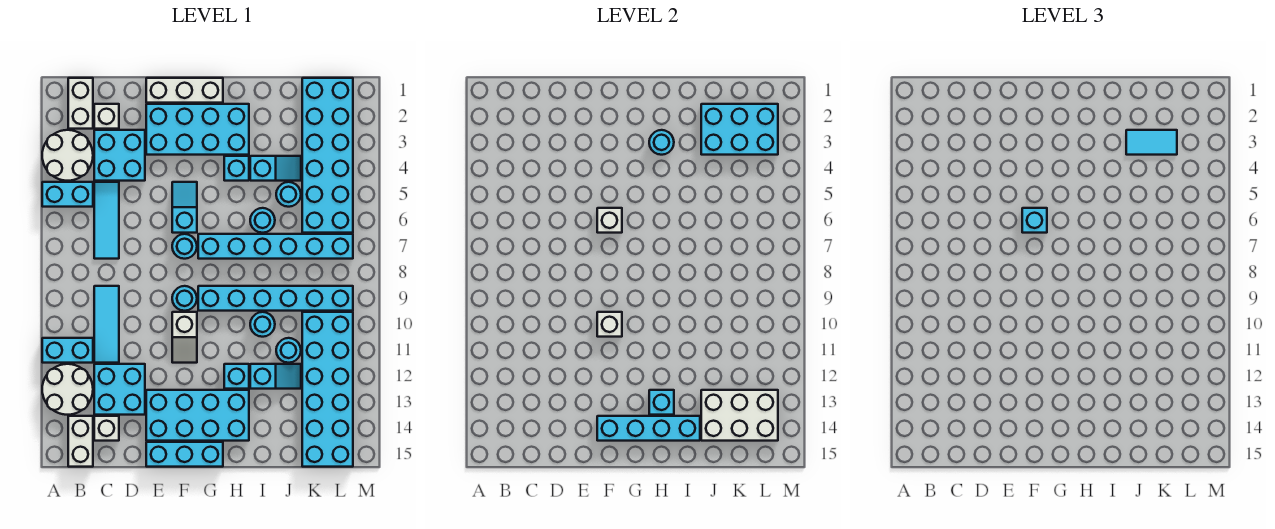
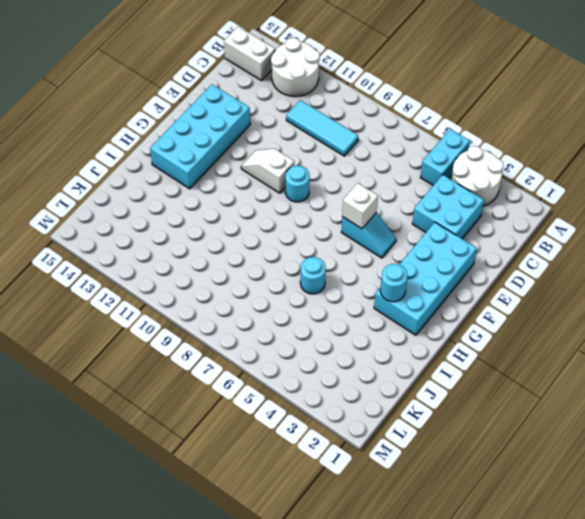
none -> cyan 1x2 brick [42,338,93,363]
none -> white 1x2 brick [68,78,93,129]
none -> white 1x1 brick [94,104,119,129]
none -> cyan 1x3 tile [94,182,119,259]

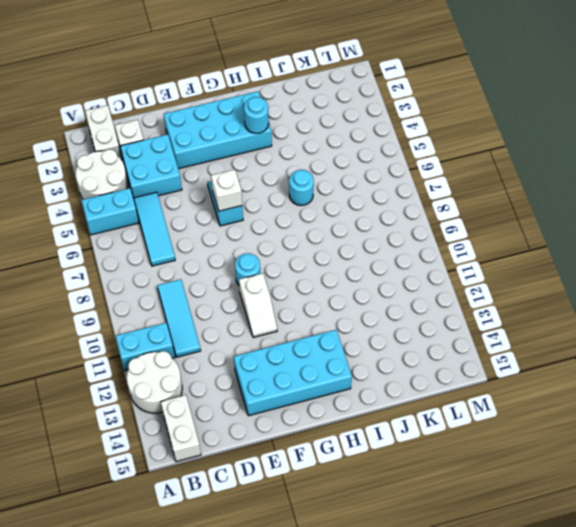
none -> cyan 2x2 brick [94,364,145,415]
none -> white 1x1 brick [94,416,119,441]
none -> white 1x3 brick [146,78,223,103]
none -> cyan 1x3 brick [146,442,223,467]

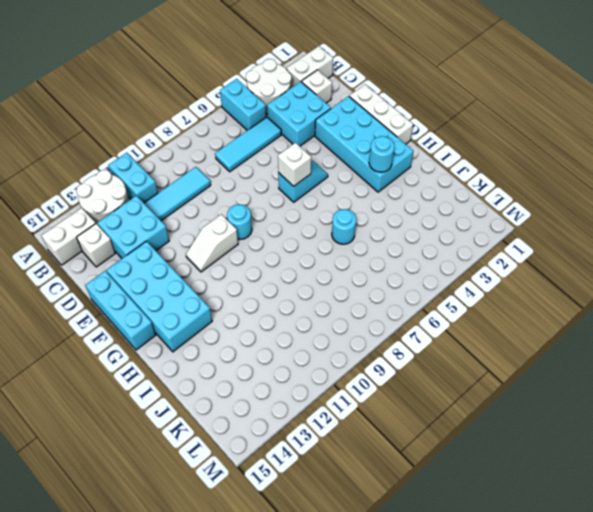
none -> cyan 1x1 round brick [172,234,197,259]
none -> cyan 1x6 brick [198,234,353,259]
none -> cyan 1x6 brick [198,286,353,311]
none -> cyan 1x1 brick [224,156,249,181]

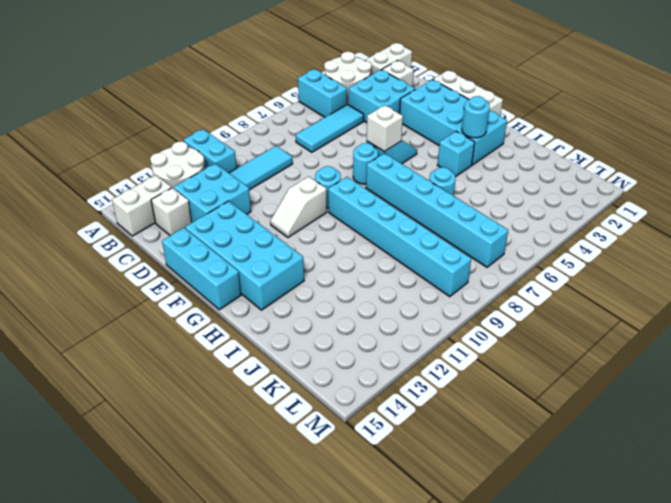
none -> cyan 1x1 brick [224,364,249,389]
none -> cyan 1x2 slope [250,156,301,181]
none -> cyan 1x1 round brick [250,312,275,337]
none -> cyan 1x2 slope [250,364,301,389]

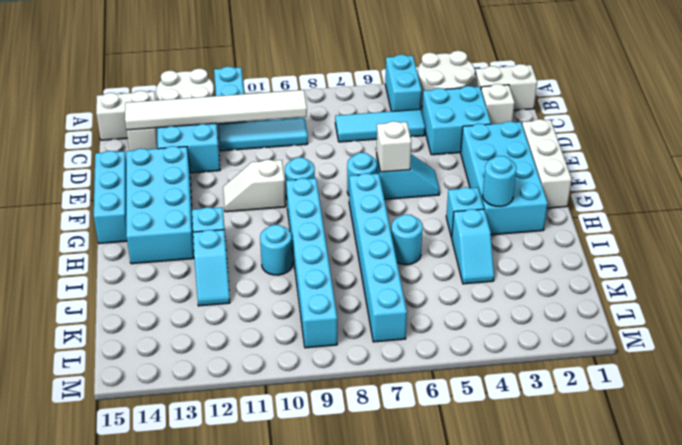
white 1x6 tile [125,90,307,130] -> none
none -> cyan 1x1 round brick [276,182,301,207]
none -> cyan 1x1 round brick [276,338,301,363]
none -> cyan 2x6 brick [302,78,353,233]
none -> cyan 2x6 brick [302,312,353,467]

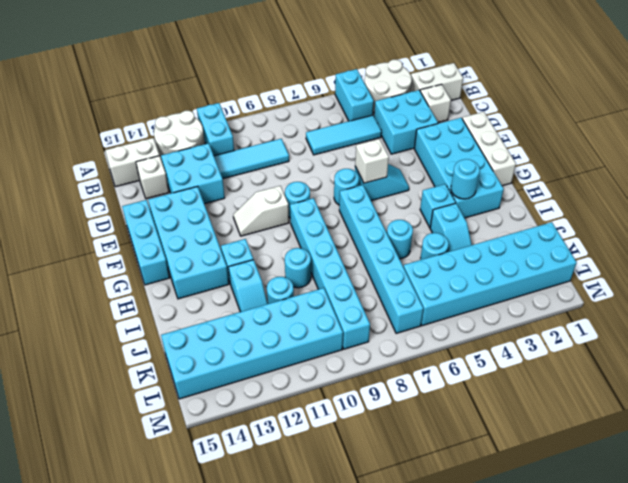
none -> white 1x1 brick [597,312,622,337]
none -> cyan 1x4 brick [597,416,700,441]
none -> cyan 1x1 brick [649,390,674,415]
none -> cyan 2x3 brick [701,104,778,155]

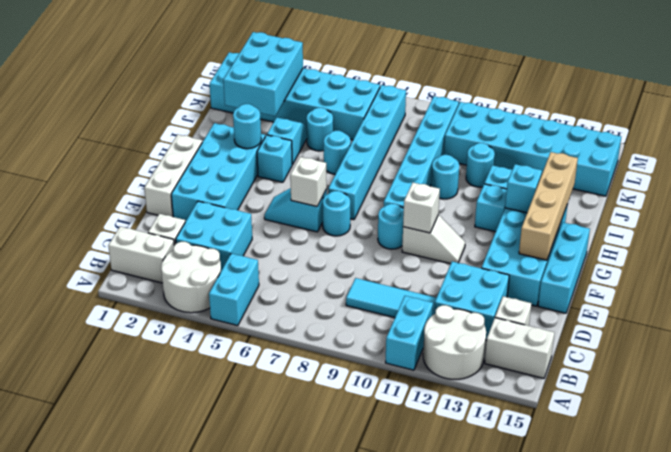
tan 1x4 brick [519,152,578,260] -> cyan 1x4 brick [597,416,700,441]
none -> cyan 1x3 tile [94,182,119,259]
none -> white 2x3 brick [701,390,778,441]
none -> cyan 1x1 brick [1022,208,1047,233]
none -> cyan 1x2 tile [1126,130,1177,155]

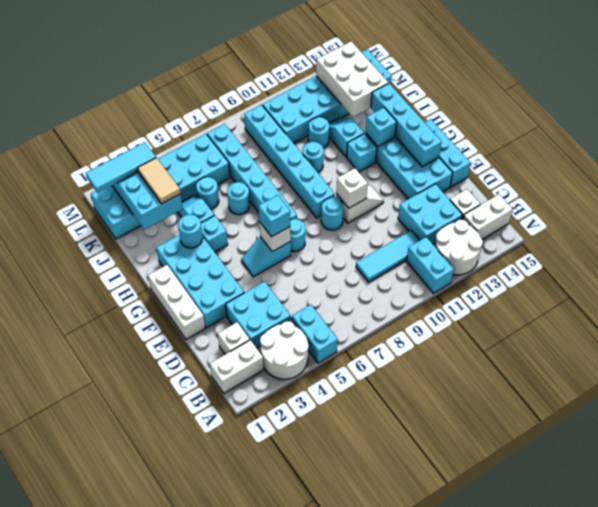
tan 1x2 tile [138,158,181,204] -> cyan 1x2 tile [1126,130,1177,155]
cyan 1x3 tile [86,142,156,193] -> cyan 1x3 tile moved to [94,182,119,259]

